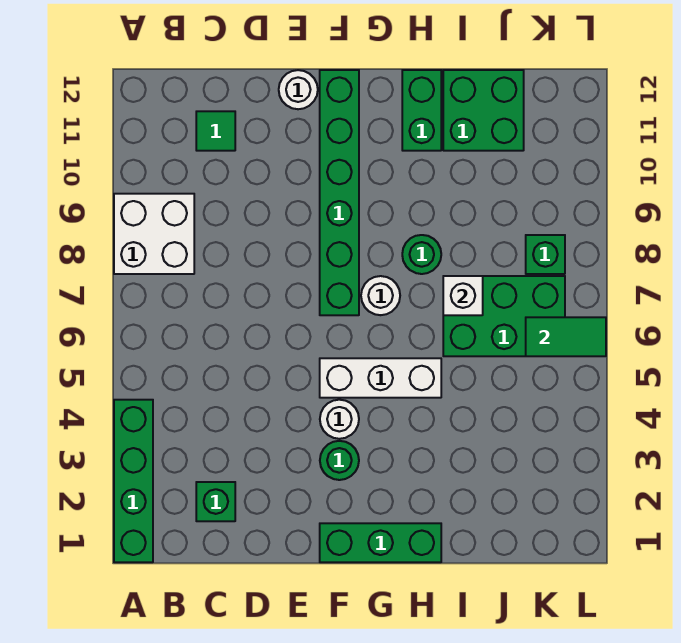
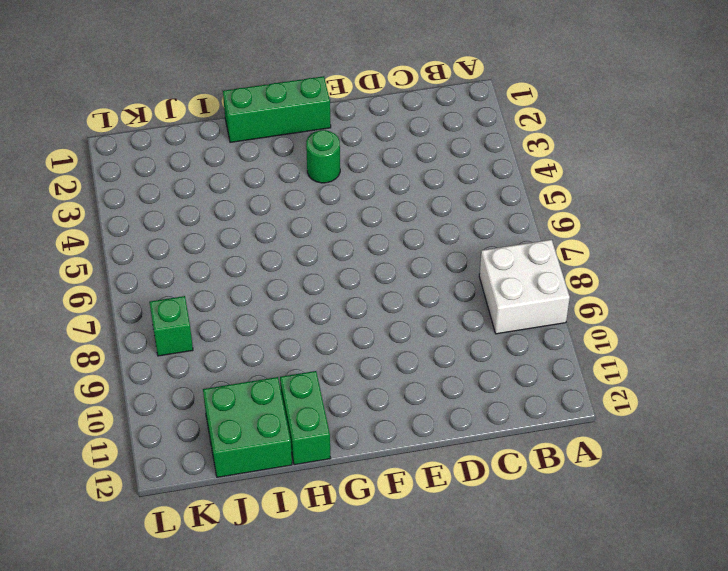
none -> green 1x4 brick [114,400,153,562]
none -> green 1x1 brick [196,482,235,521]
none -> green 1x1 tile [196,111,235,151]

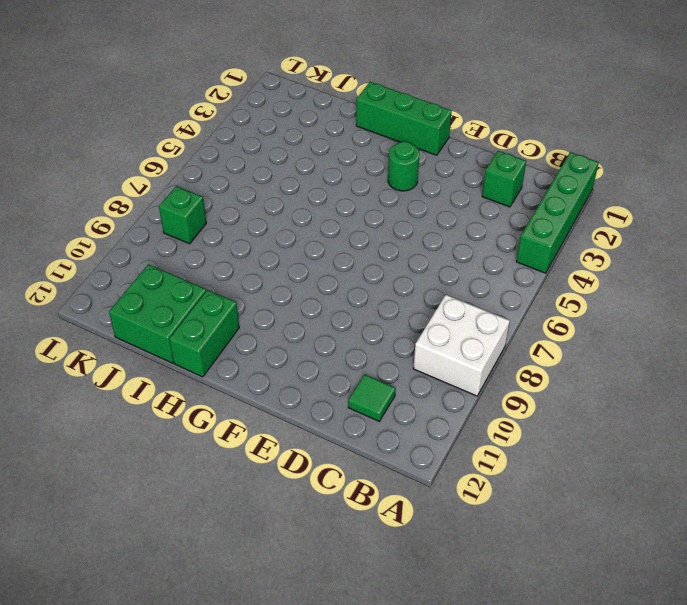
none -> white 1x1 round brick [279,70,318,109]
none -> white 1x1 round brick [320,400,359,439]
none -> white 1x3 brick [320,358,441,398]

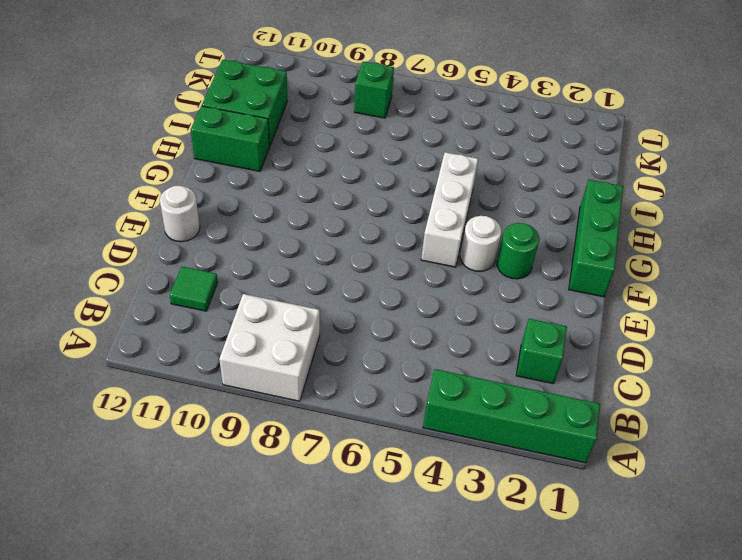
none -> green 1x6 brick [320,70,359,315]
none -> white 1x1 round brick [361,276,400,315]
none -> green 1x1 round brick [402,235,441,274]

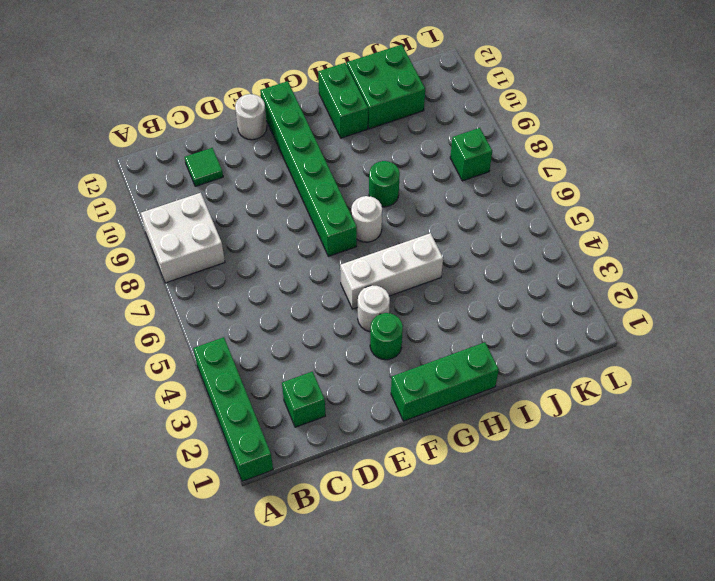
none -> green 2x3 brick [443,276,565,356]
none -> white 1x1 brick [443,276,483,315]
none -> green 1x2 tile [526,317,606,356]

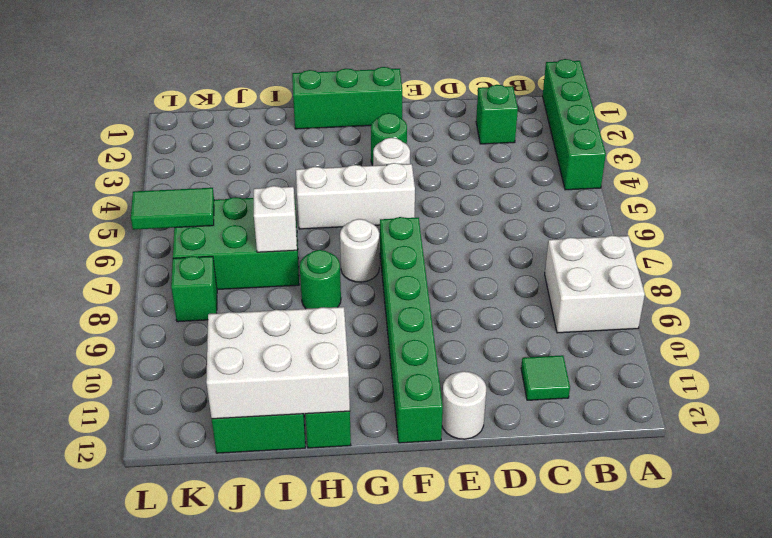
white 2x3 brick [206,307,350,419] -> none

